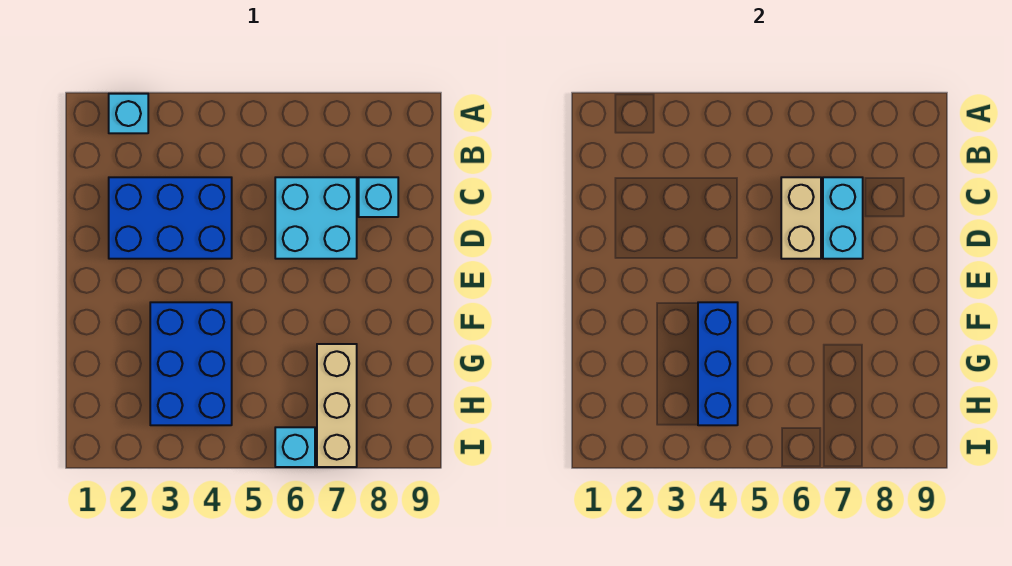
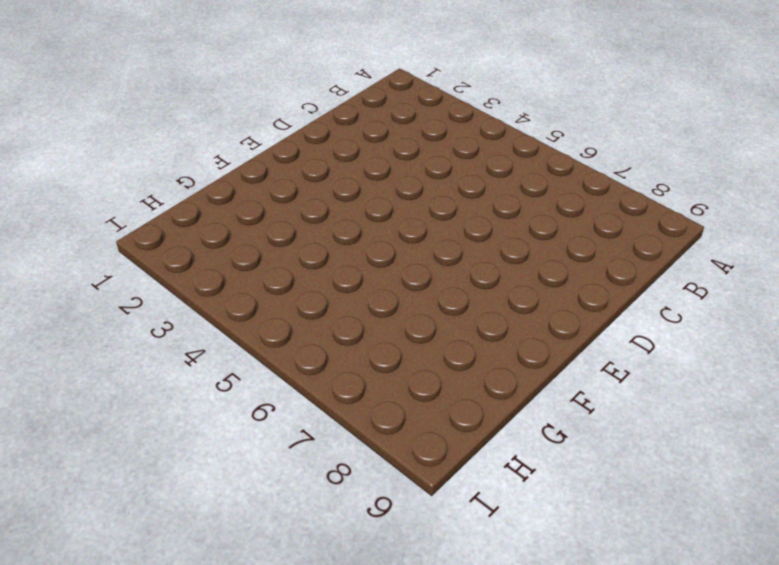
none -> cyan 1x1 brick [109,94,148,133]
none -> blue 2x3 brick [109,177,232,259]

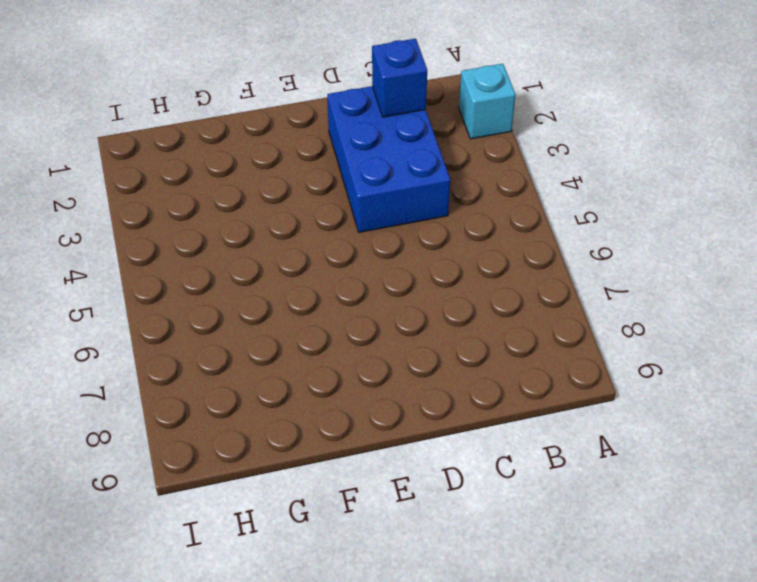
blue 1x1 brick [372,39,427,117] -> none
none -> cyan 2x2 brick [275,177,357,259]
none -> cyan 1x1 brick [359,177,398,217]

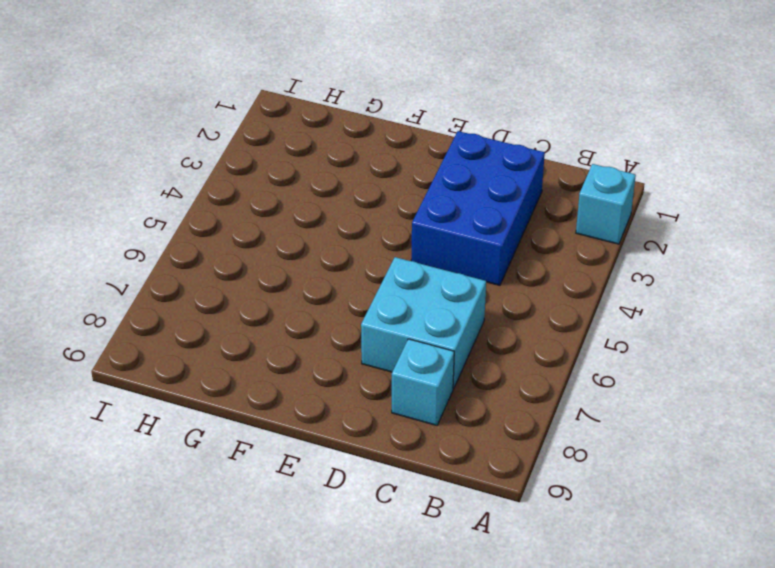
none -> blue 2x3 brick [150,302,232,425]
none -> tan 1x3 brick [317,344,357,467]

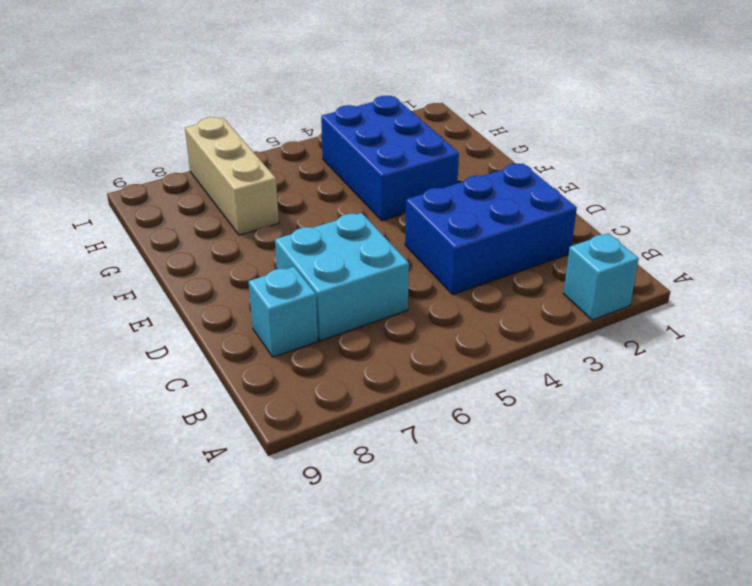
none -> cyan 1x1 brick [275,427,315,467]
none -> tan 1x2 brick [781,177,821,259]

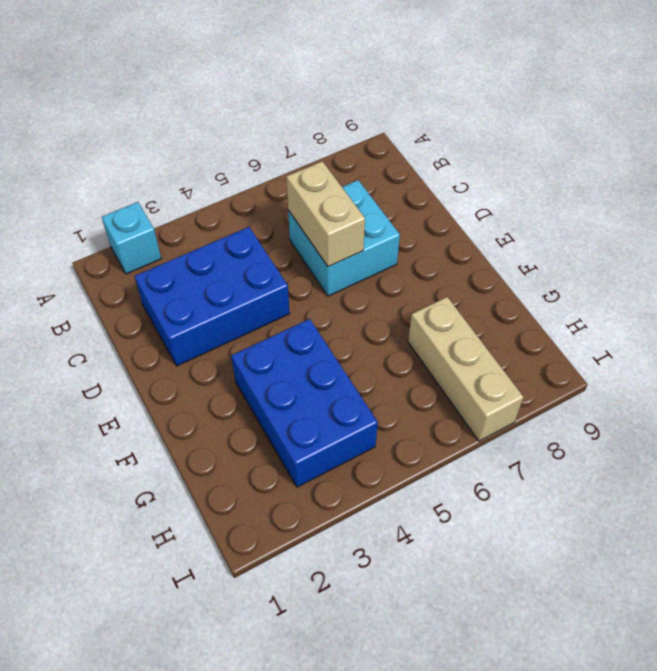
none -> cyan 1x1 brick [359,177,398,217]
none -> cyan 1x1 brick [275,427,315,467]

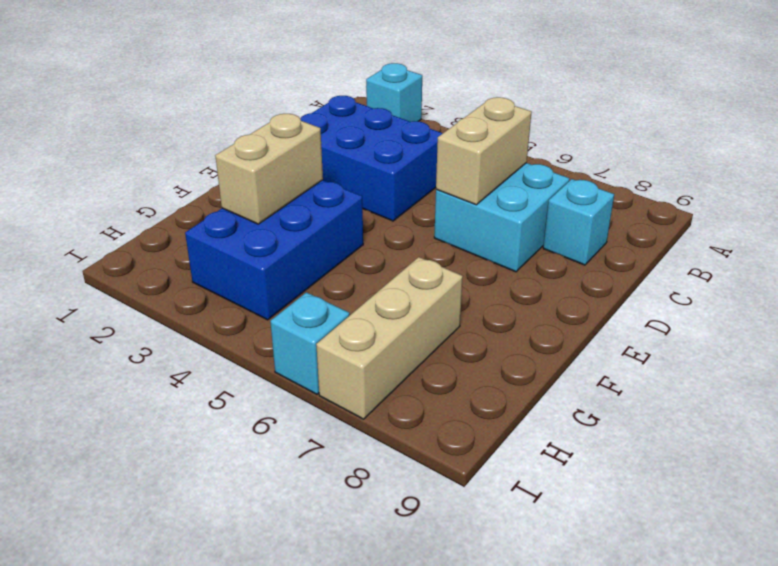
tan 1x2 brick [215,114,323,224] -> none
none -> cyan 1x2 brick [823,177,863,259]
none -> blue 1x3 brick [698,302,738,425]

